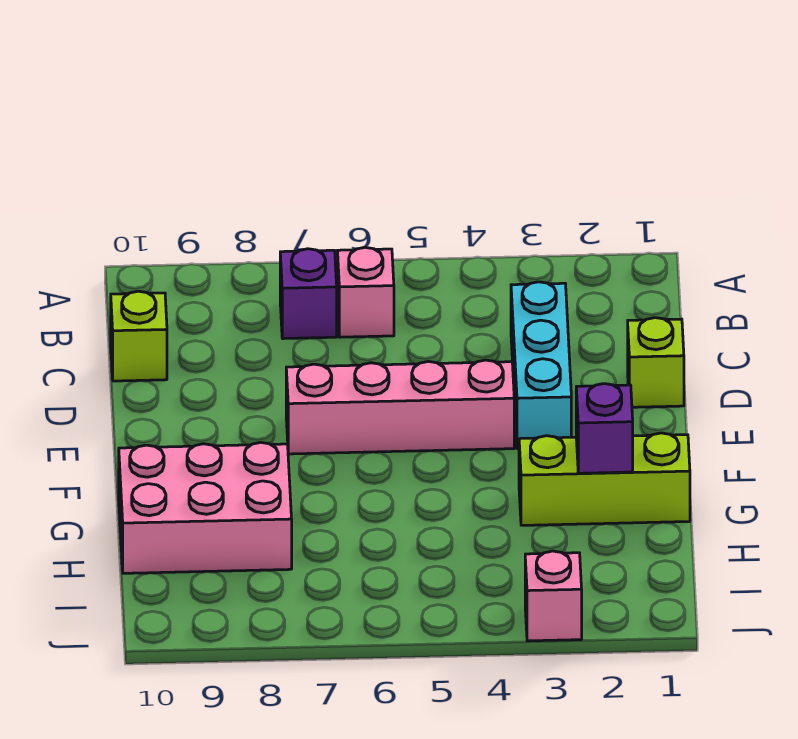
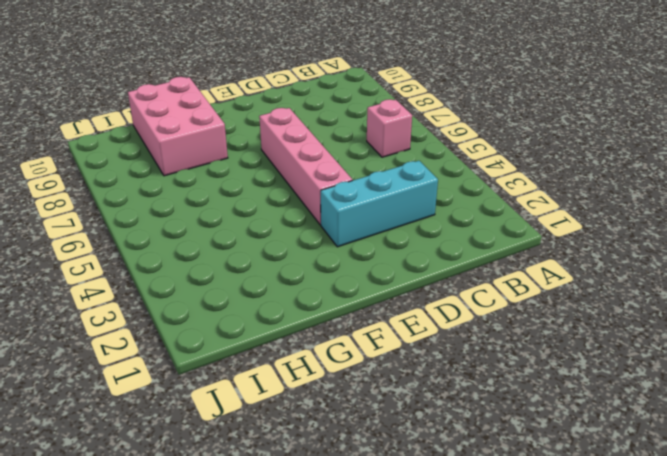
none -> purple 1x1 brick [280,249,337,339]
none -> lime 1x1 brick [111,291,167,381]

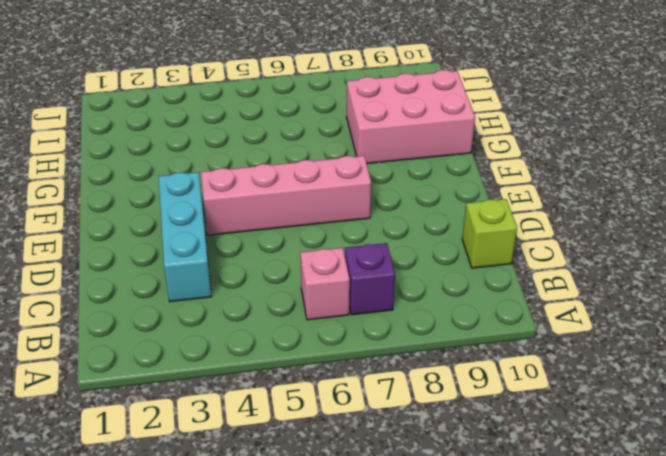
none -> lime 1x1 brick [628,318,684,407]
none -> lime 1x3 brick [519,433,690,525]

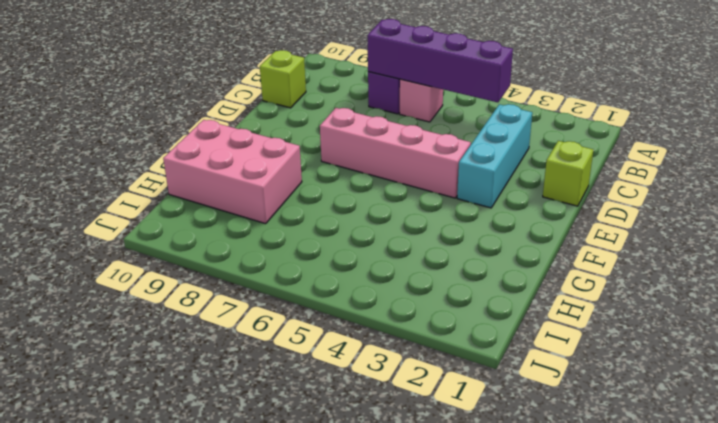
purple 1x4 brick [367,19,513,102] -> none
none -> lime 1x3 brick [519,433,690,525]
none -> pink 1x1 brick [525,551,582,641]

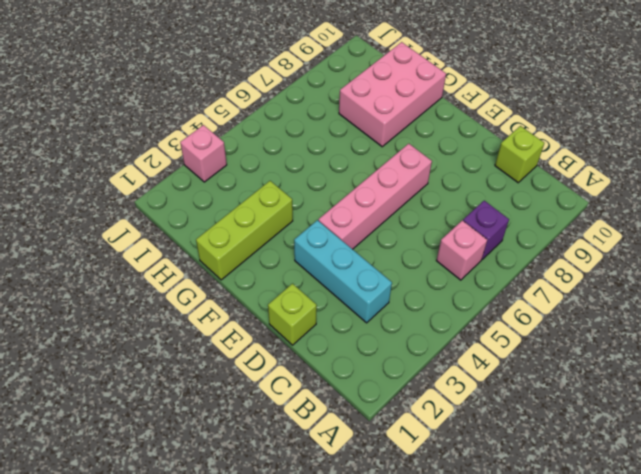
none -> purple 1x1 brick [576,384,633,473]

